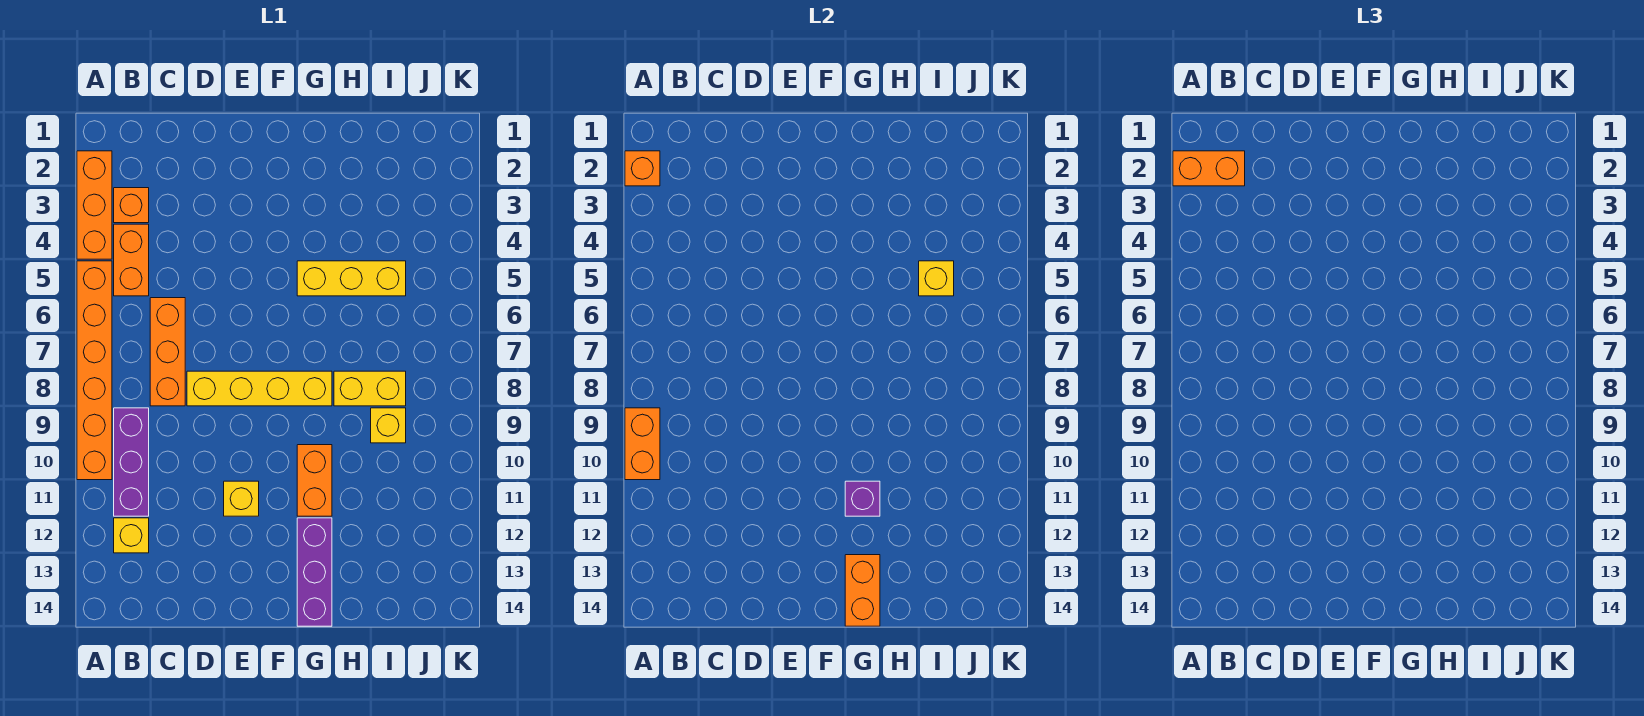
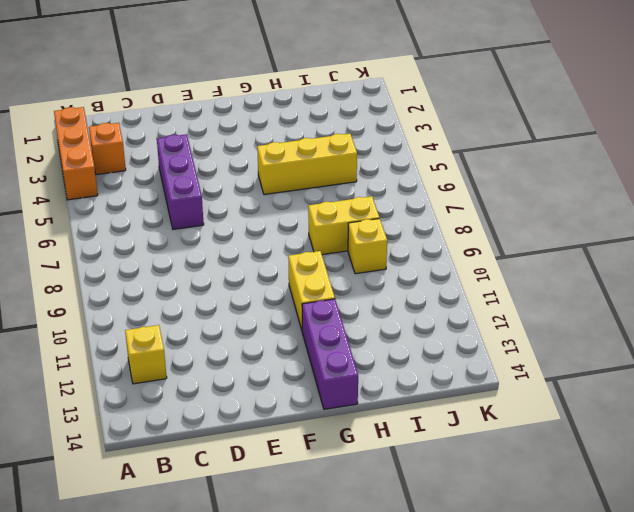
purple 1x3 brick [157,134,204,230] -> purple 1x3 brick moved to [114,408,149,516]
yellow 1x2 brick [288,251,335,330] -> orange 1x2 brick [297,445,332,516]
none -> orange 1x6 brick [77,261,112,480]
none -> orange 1x2 brick [114,224,149,296]
none -> orange 1x3 brick [150,298,185,406]

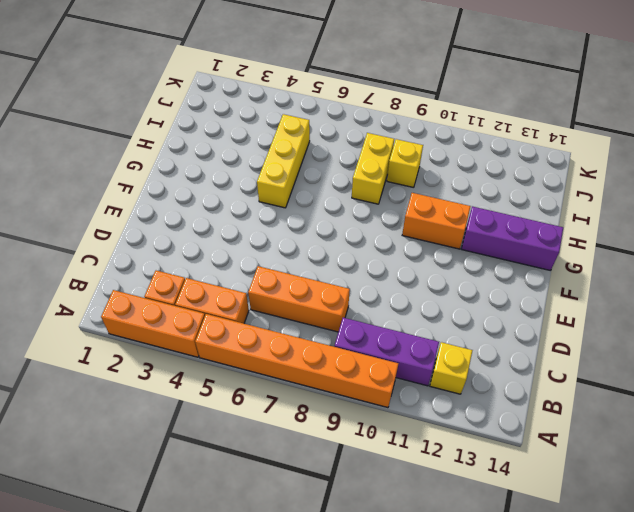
none -> yellow 1x4 brick [187,371,332,406]
none -> yellow 1x1 brick [224,481,259,516]
none -> orange 1x1 brick [625,151,660,186]

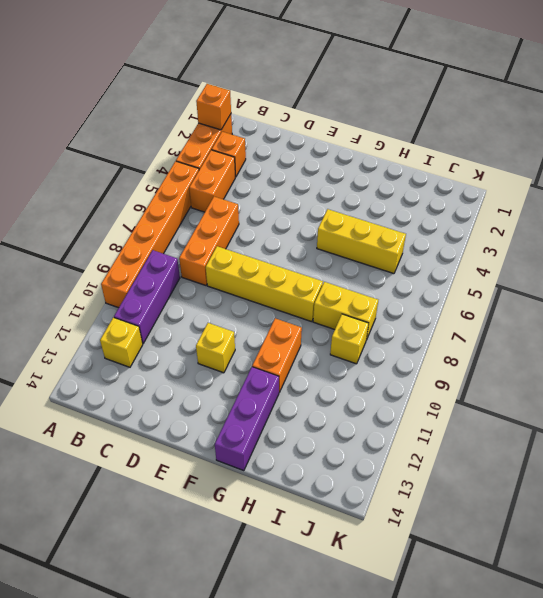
none -> orange 1x2 brick [625,408,660,480]
none -> purple 1x1 brick [845,481,880,516]
none -> orange 1x2 brick [845,555,880,626]

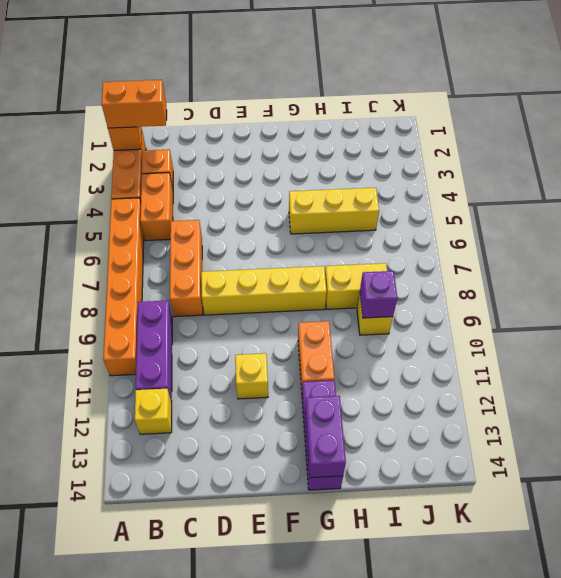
purple 1x2 brick [305,396,346,478] -> orange 1x2 brick [845,555,880,626]
purple 1x1 brick [360,271,397,318] -> purple 1x1 brick moved to [845,481,880,516]
none -> orange 1x2 brick [625,408,660,480]
none -> yellow 1x1 brick [919,261,954,296]

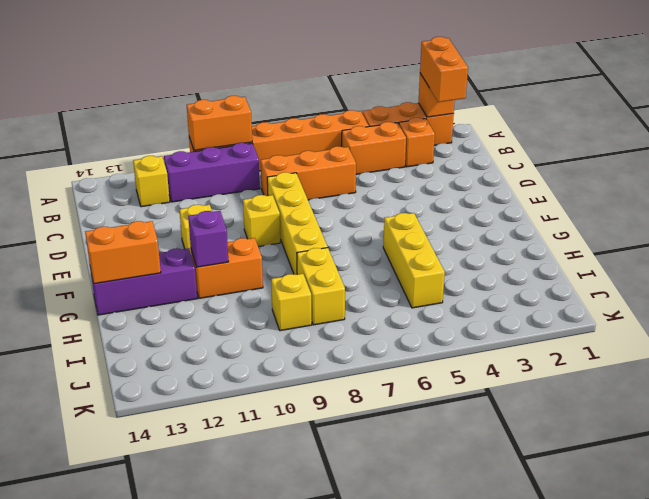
yellow 1x1 brick [243,195,280,247] -> yellow 1x1 brick moved to [919,261,954,296]

